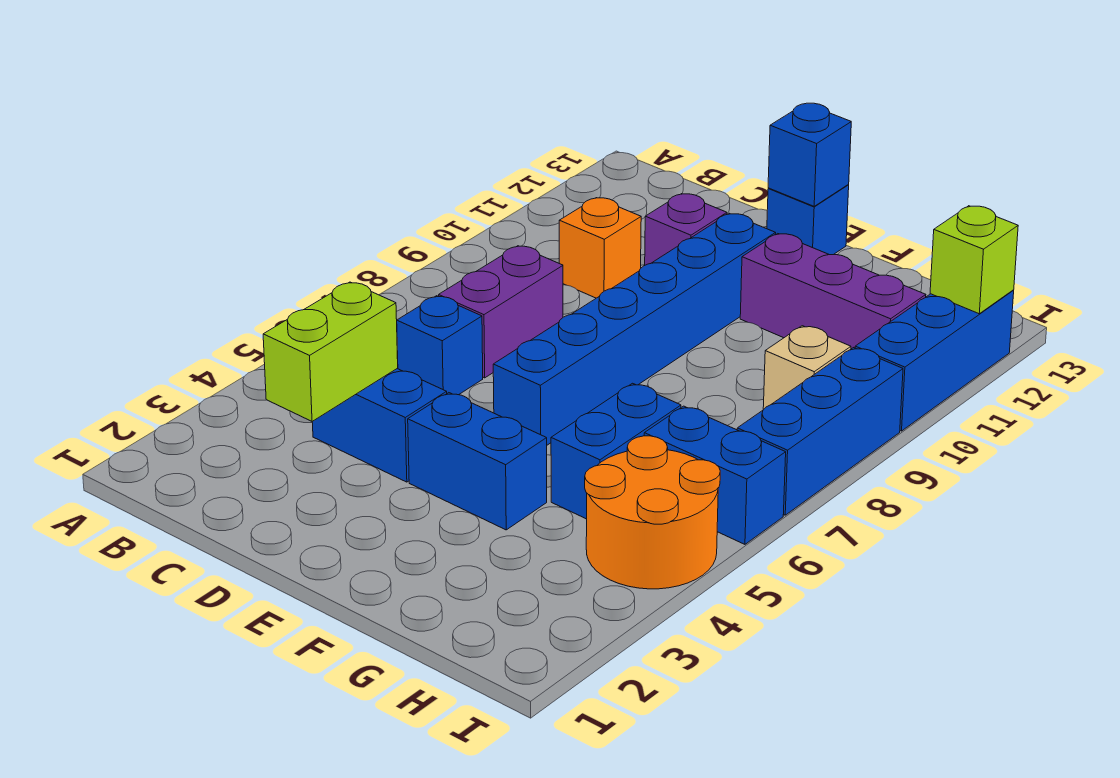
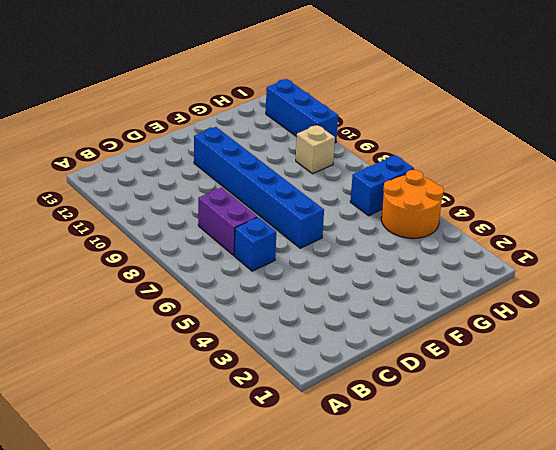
none -> blue 1x2 brick [312,369,447,482]
none -> orange 1x1 brick [559,198,641,298]
none -> purple 1x1 brick [645,194,727,265]

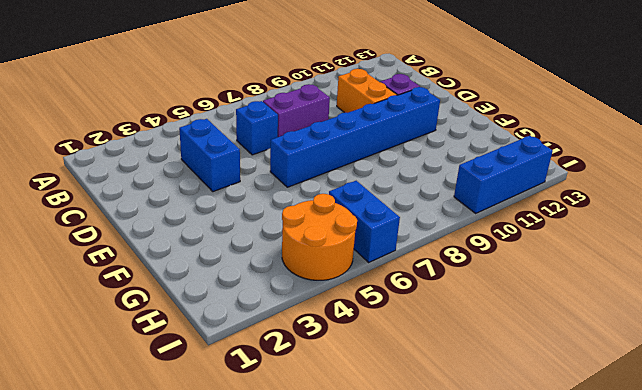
orange 1x2 brick [337,69,397,113] -> orange 1x1 brick [559,198,641,298]
none -> blue 1x2 brick [408,393,547,530]
none -> blue 1x1 brick [767,185,849,255]
none -> purple 1x3 brick [740,234,926,349]

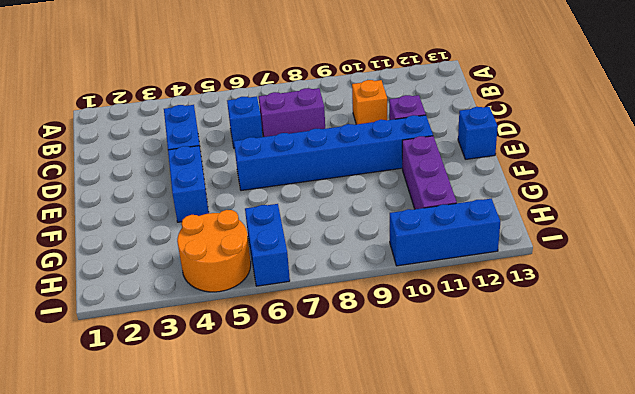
none -> blue 1x2 brick [551,383,681,519]
none -> tan 1x1 brick [763,326,851,410]
none -> blue 1x3 brick [737,348,903,515]

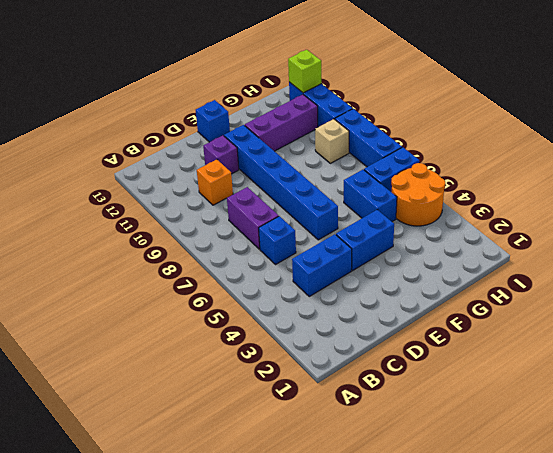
none -> lime 1x2 brick [263,282,398,421]
none -> blue 1x1 brick [768,103,851,206]

